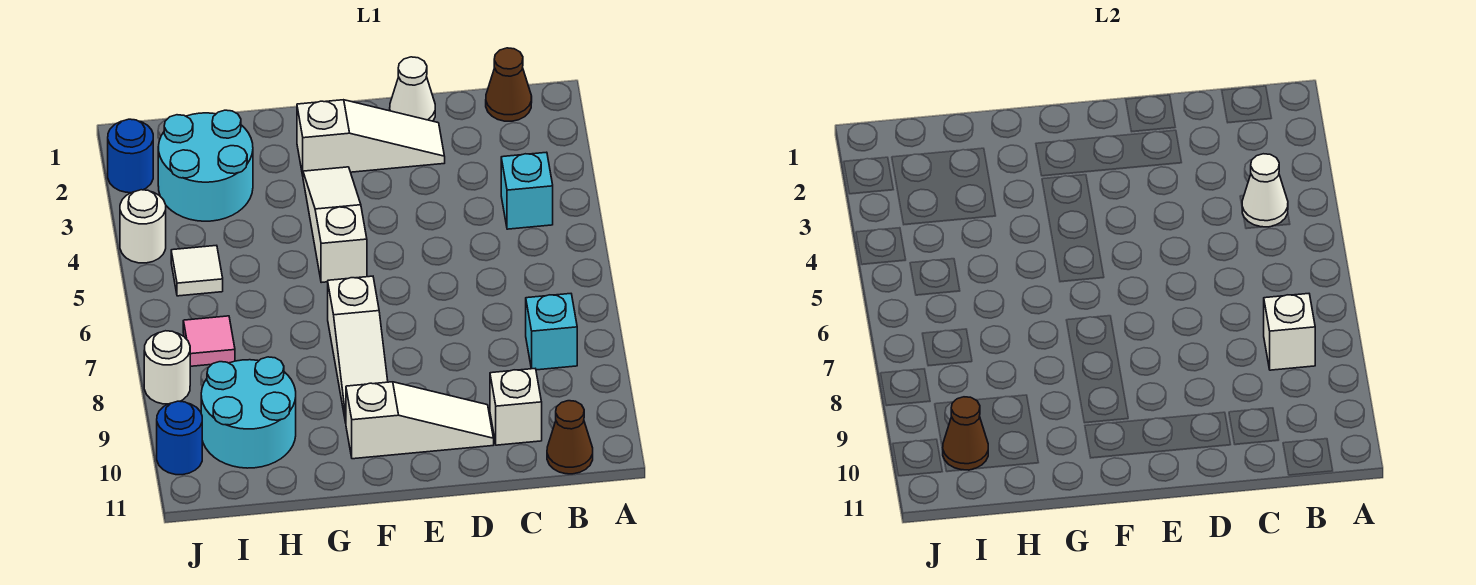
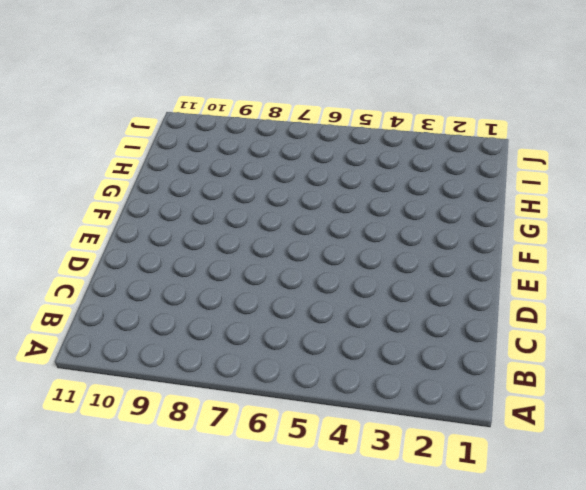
none -> brown 1x1 cone [486,48,532,121]
none -> cyan 1x1 brick [501,152,553,229]
none -> cyan 1x1 brick [526,294,577,370]

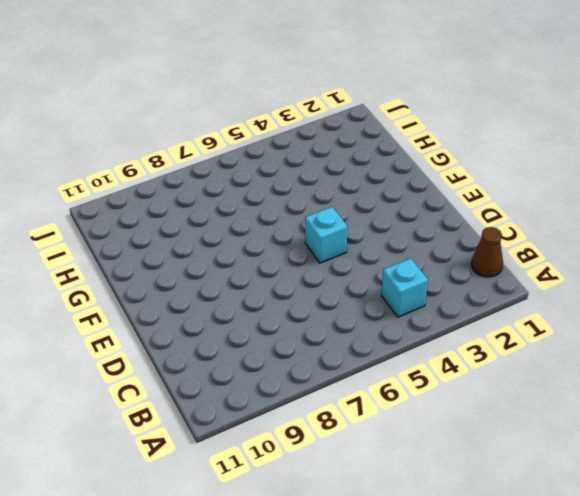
cyan 1x1 brick [305,207,347,263] -> cyan 1x1 brick moved to [526,294,577,370]
none -> brown 1x1 cone [547,401,593,474]
none -> white 1x1 brick [490,369,542,445]
none -> white 1x1 cone [390,57,435,121]

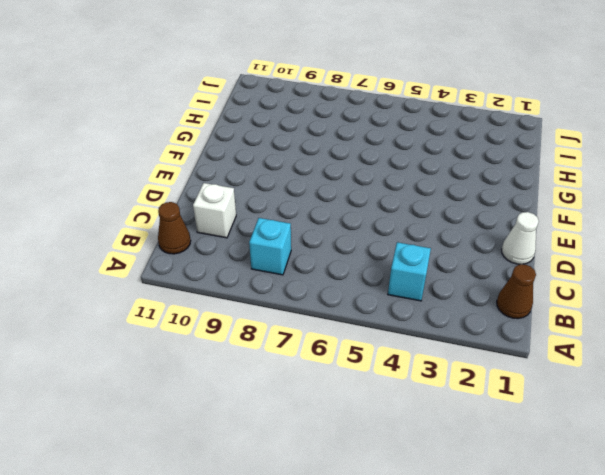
none -> white 1x3 slope [297,100,445,175]
none -> white 1x3 slope [346,382,494,459]
none -> white 1x3 slope [303,167,367,283]

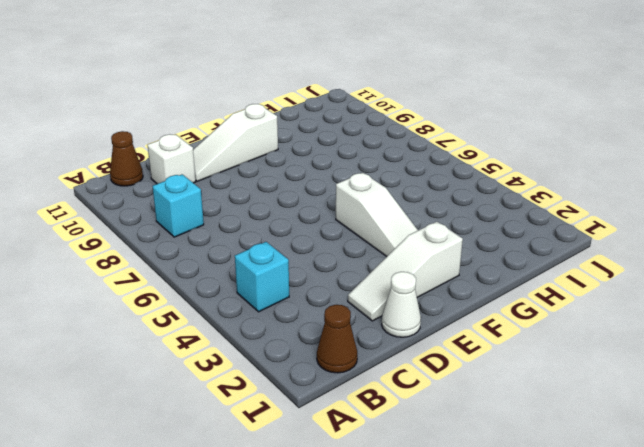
none -> white 1x3 slope [328,276,388,423]
none -> cyan 2x2 round brick [158,110,253,221]
none -> cyan 2x2 round brick [201,357,296,468]

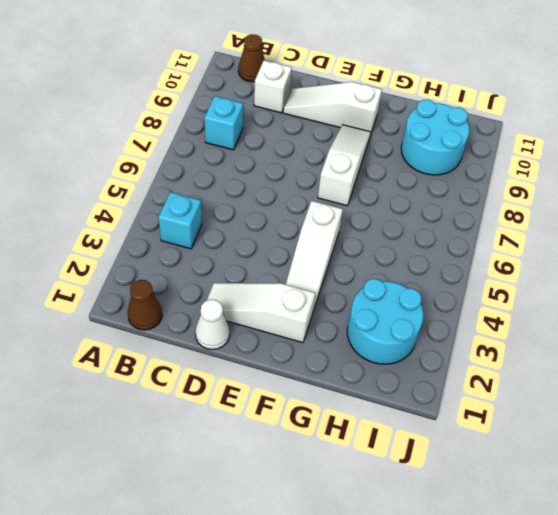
none -> white 1x1 tile [171,245,223,296]
none -> pink 1x1 tile [183,316,235,366]
none -> blue 1x1 round brick [108,119,153,193]

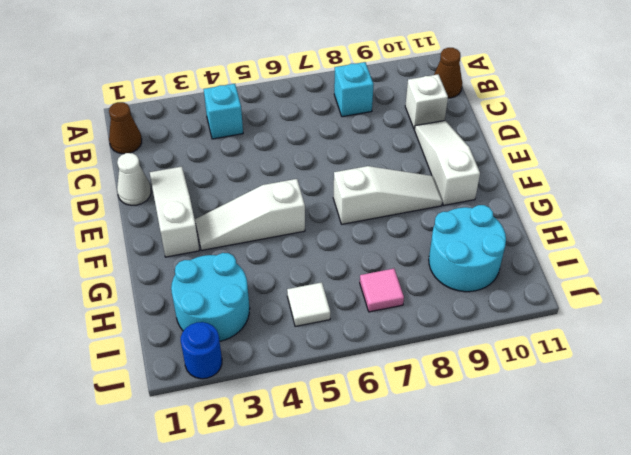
none -> white 1x1 round brick [120,190,166,263]
none -> white 1x1 round brick [144,331,190,404]
none -> blue 1x1 round brick [157,401,202,475]

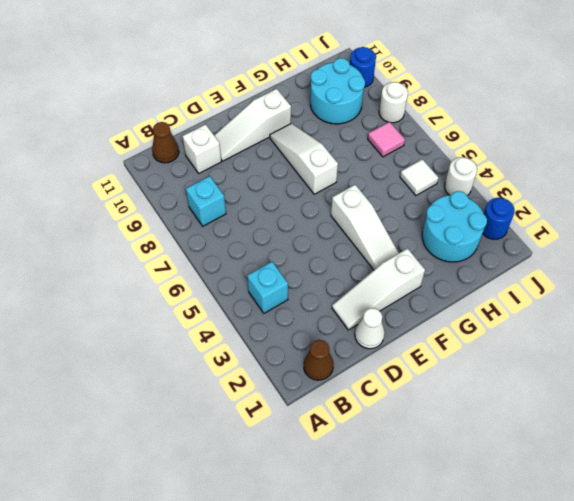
none -> white 1x1 cone [1242,154,1288,227]
none -> white 1x1 brick [1264,294,1315,370]
none -> brown 1x1 cone [943,397,988,470]

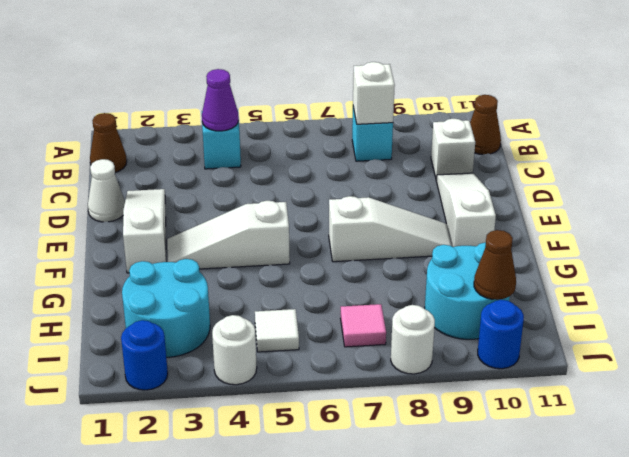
purple 1x1 cone [202,69,239,131] -> white 1x1 cone [1242,154,1288,227]

